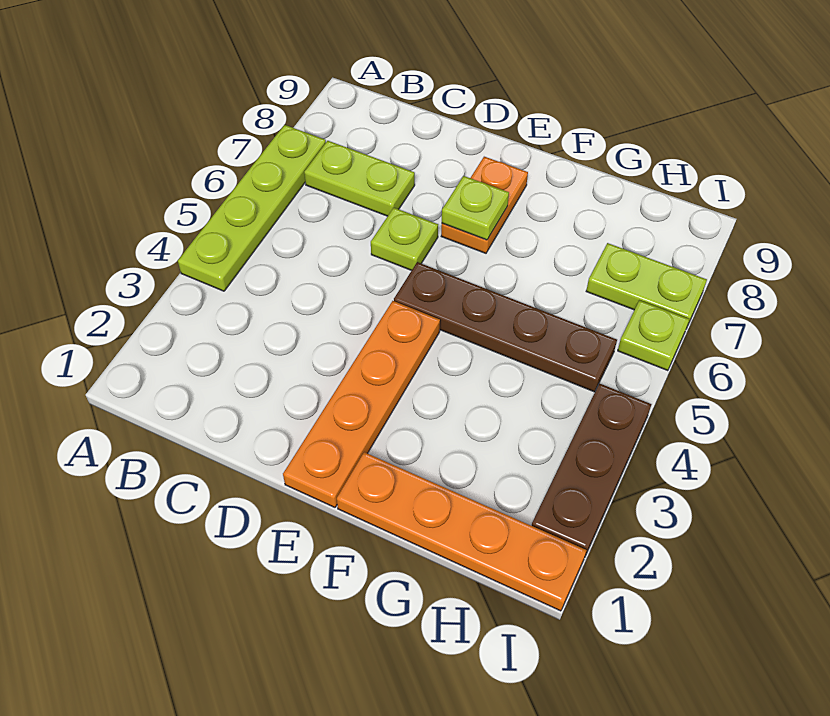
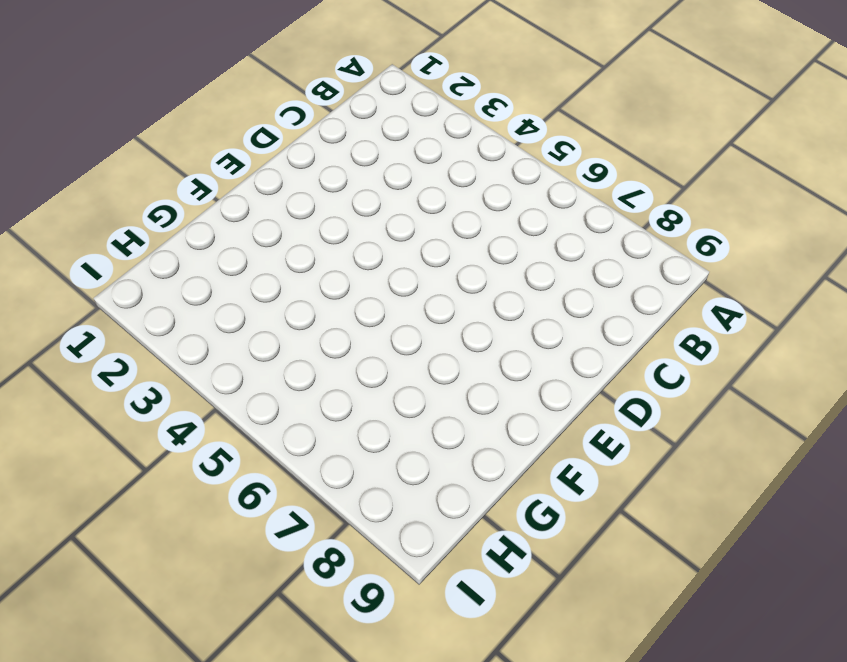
none -> lime 1x4 plate [178,125,326,291]
none -> lime 1x2 plate [304,141,415,216]

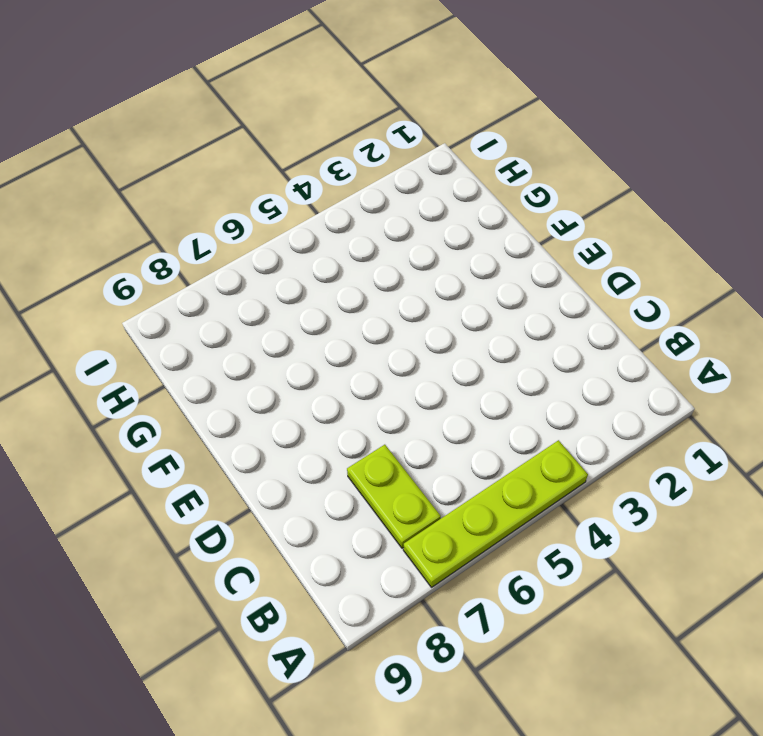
none -> lime 1x1 plate [371,208,438,270]
none -> orange 1x4 plate [283,301,440,507]

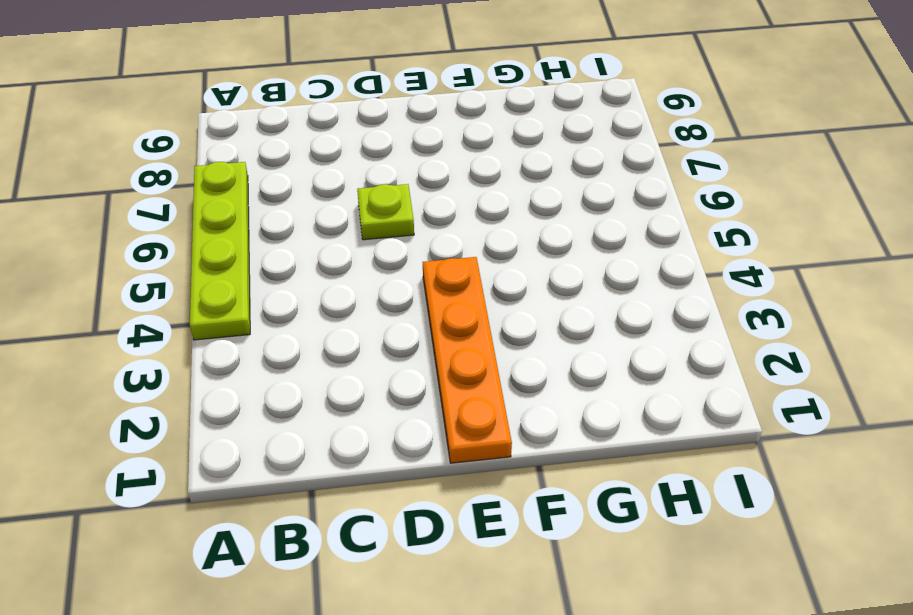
none -> lime 1x2 plate [304,141,415,216]
none -> brown 1x4 plate [394,262,617,392]

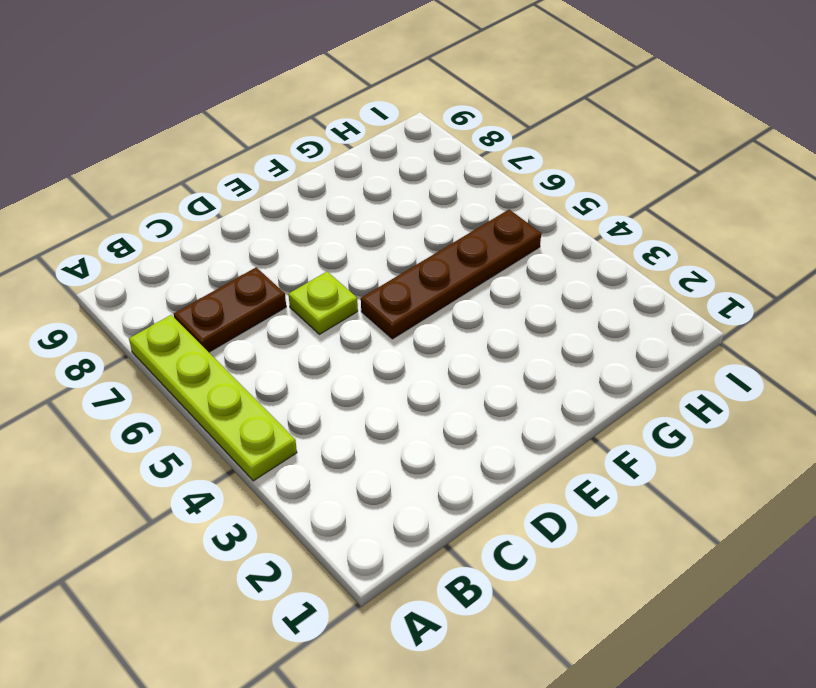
brown 1x2 plate [174,267,286,352] -> lime 1x2 plate [304,141,415,216]
none -> orange 1x4 plate [283,301,440,507]
none -> orange 1x2 plate [441,157,528,253]

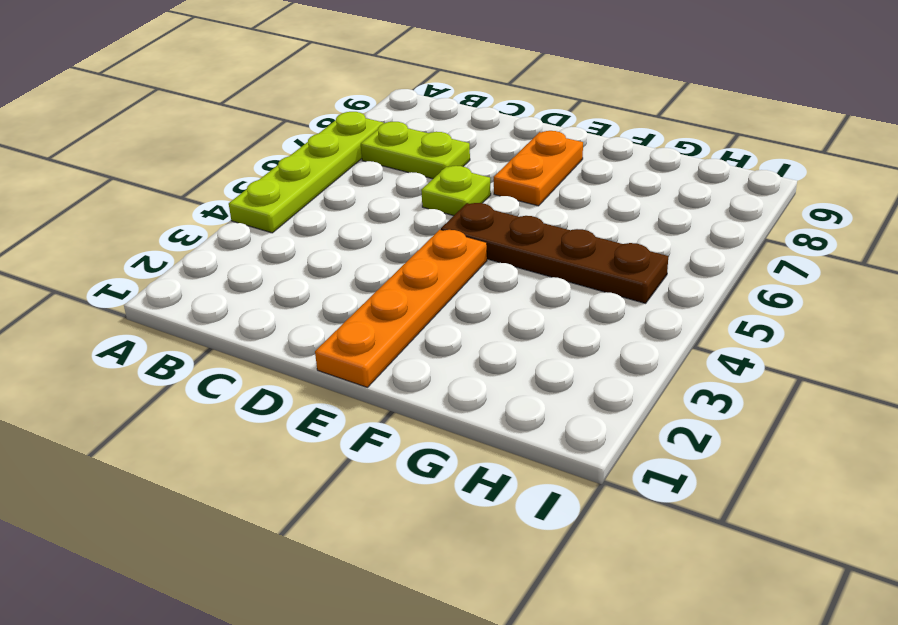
none -> orange 1x4 plate [337,452,587,611]
none -> lime 1x2 plate [586,243,707,326]

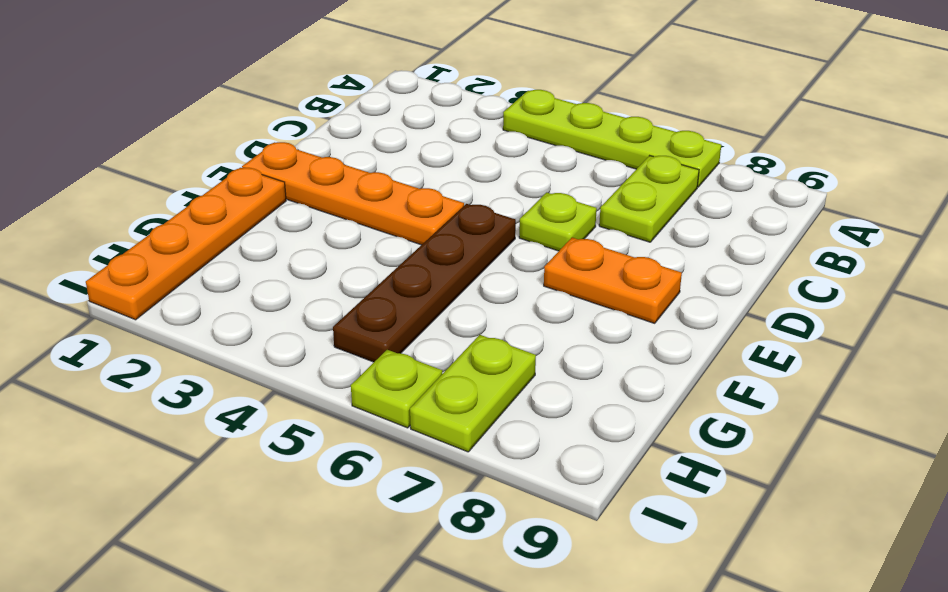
none -> brown 1x3 plate [532,383,652,556]
none -> lime 1x1 plate [442,176,509,240]

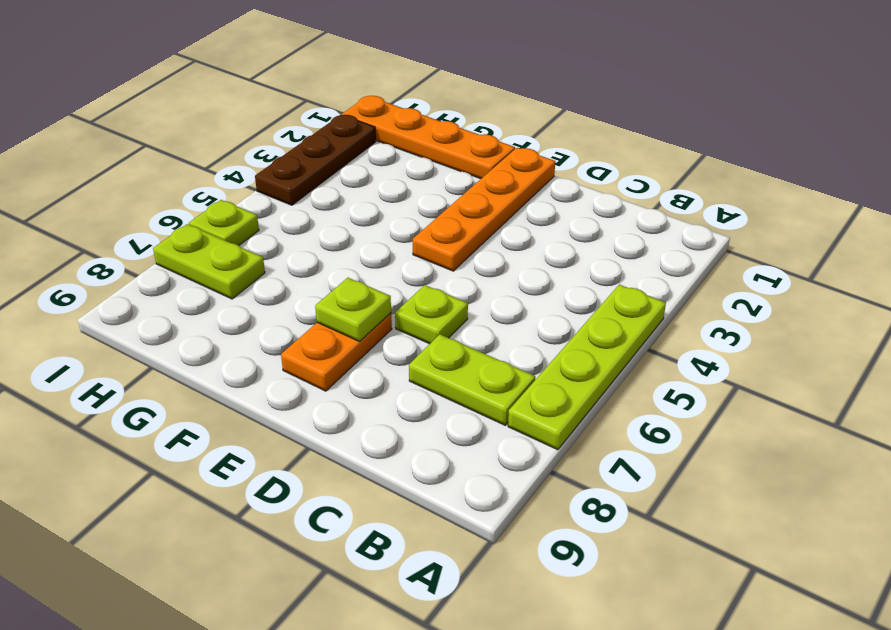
none -> brown 1x4 plate [394,262,617,392]

